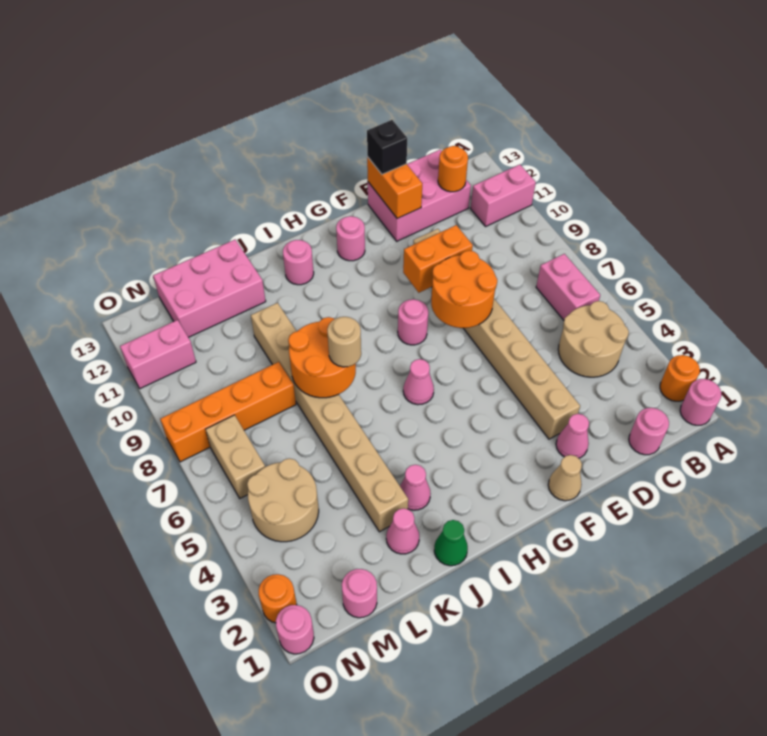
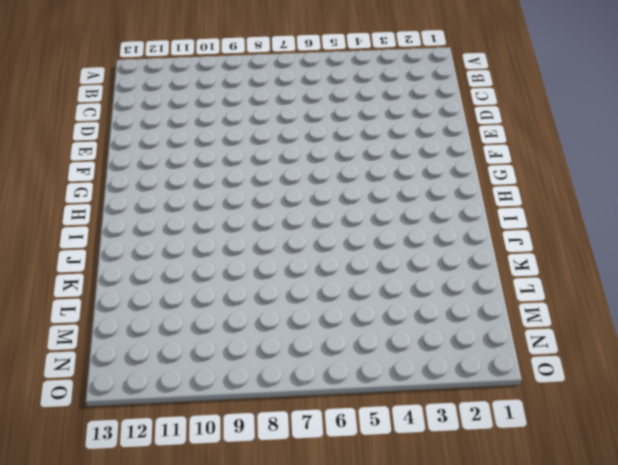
none -> pink 1x1 round brick [680,379,721,425]
none -> orange 1x1 round brick [660,355,700,401]
none -> pink 1x2 brick [471,165,536,226]
none -> tan 2x2 round brick [558,301,629,377]

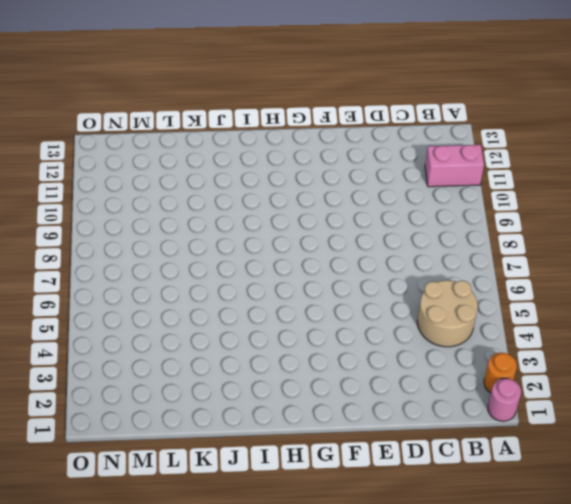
none -> pink 1x2 brick [536,254,600,320]
none -> pink 1x1 round brick [629,408,669,455]
none -> pink 2x3 brick [368,150,471,241]
none -> pink 1x1 cone [556,414,589,458]

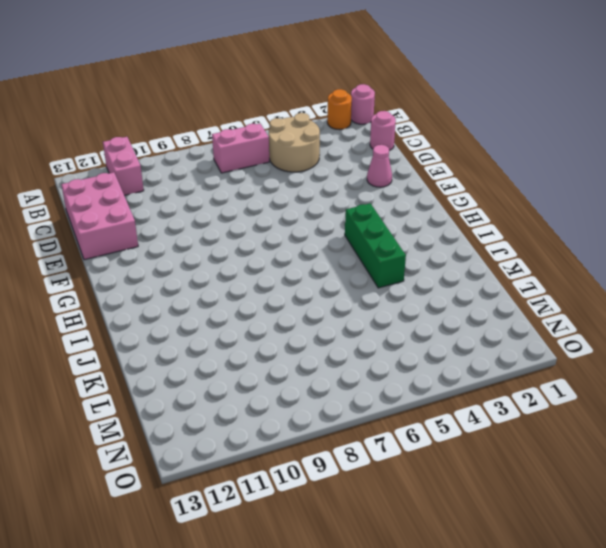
green 1x3 brick [345,203,406,288] -> none
none -> tan 1x8 brick [413,229,580,439]
none -> tan 1x1 cone [548,455,582,501]
none -> pink 1x1 round brick [398,299,428,345]
none -> pink 1x1 round brick [336,216,365,261]

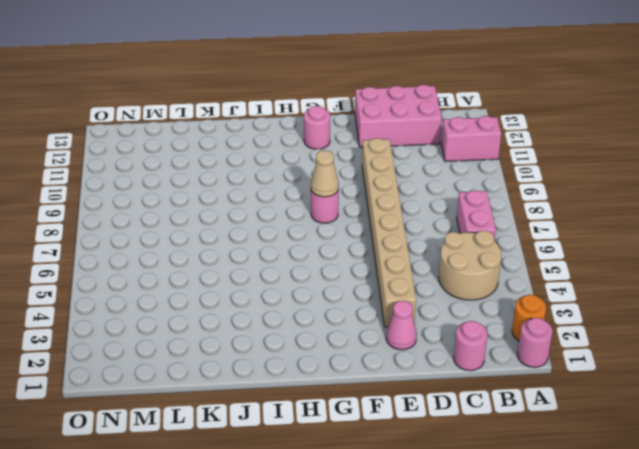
tan 1x1 cone [311,150,339,197] -> tan 1x1 cone moved to [548,455,582,501]
none -> pink 1x1 cone [403,359,434,405]
none -> pink 1x1 round brick [283,240,314,285]
none -> green 1x1 cone [434,520,468,566]
none -> pink 1x1 cone [400,465,431,510]

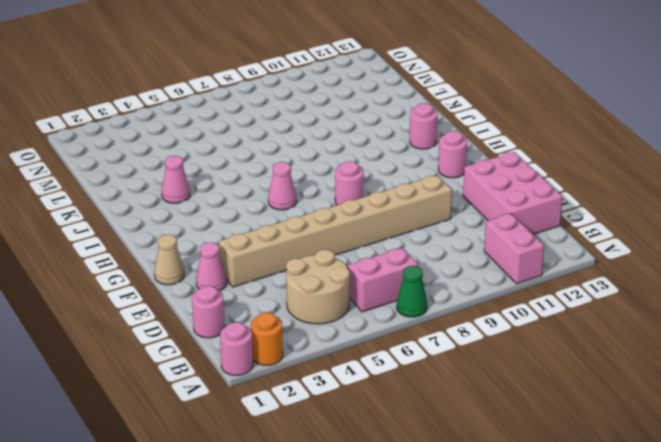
green 1x1 cone [397,266,427,317] -> green 1x1 cone moved to [434,520,468,566]
none -> pink 1x1 cone [386,508,419,554]
none -> tan 1x8 brick [251,303,408,532]
none -> pink 2x3 brick [153,240,266,337]
none -> orange 1x4 brick [160,362,296,462]

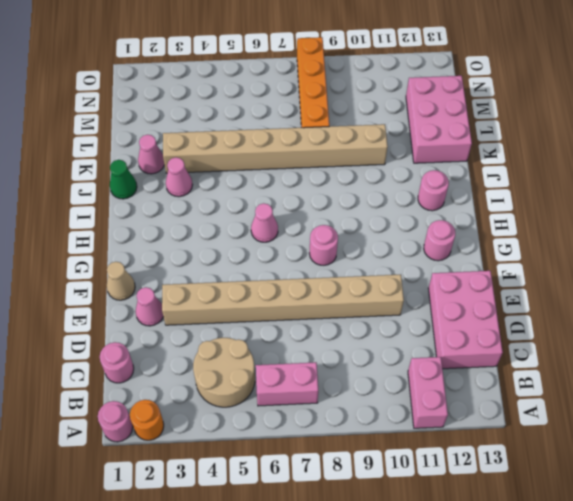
none -> pink 1x1 round brick [342,569,377,618]
none -> tan 2x2 round brick [247,458,319,542]
none -> tan 1x2 brick [206,415,265,498]
none -> pink 1x2 brick [120,320,196,389]

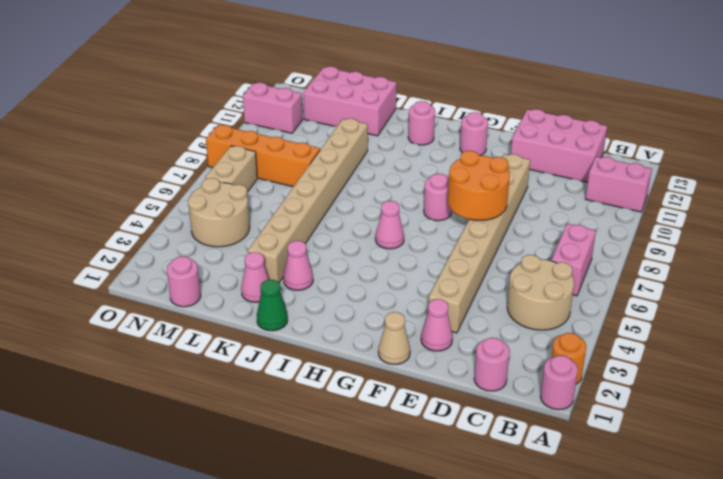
none -> pink 1x1 round brick [276,605,314,654]
none -> orange 1x1 round brick [259,574,297,623]
none -> orange 1x1 round brick [438,146,468,192]
none -> orange 1x2 brick [403,225,473,293]

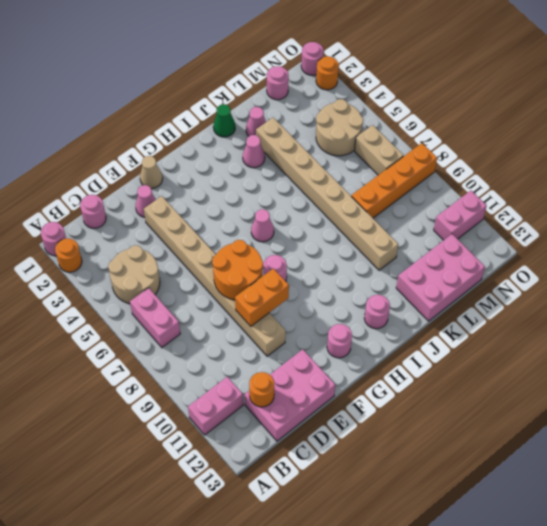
none -> orange 1x2 brick [367,157,422,219]
none -> orange 2x2 round brick [288,317,356,398]
none -> black 1x1 brick [367,120,407,174]
none -> tan 1x1 round brick [327,317,361,367]

